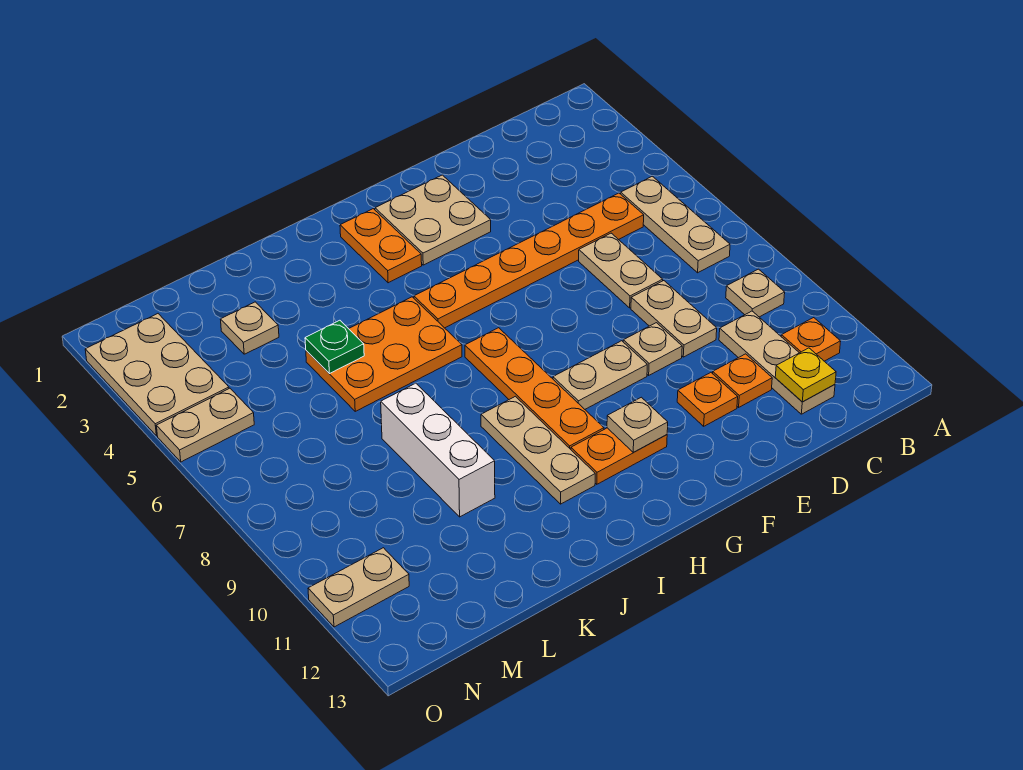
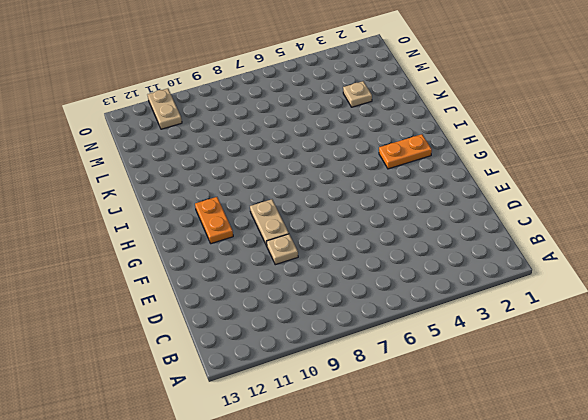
none -> tan 1x3 plate [621,176,730,273]
none -> tan 1x1 plate [726,269,785,317]
none -> orange 1x1 plate [781,318,841,361]

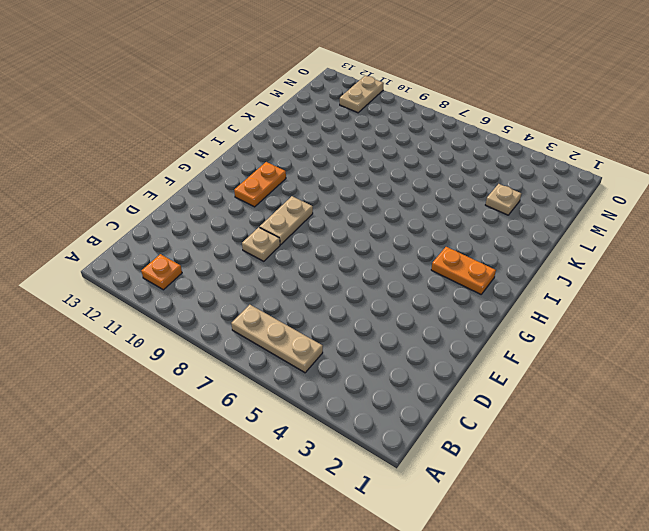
none -> tan 1x1 plate [726,269,785,317]
none -> orange 1x6 plate [414,193,644,328]
none -> tan 1x3 plate [719,311,835,414]

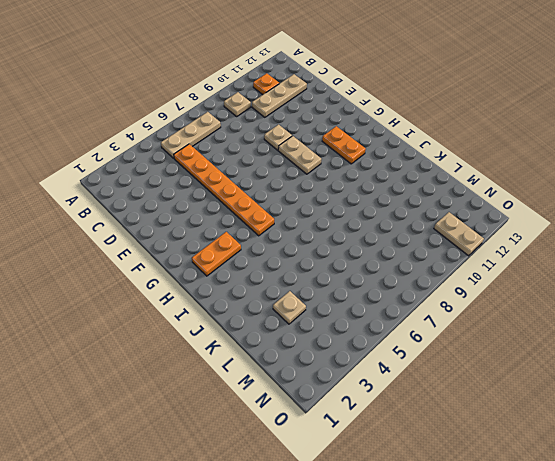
none -> tan 1x2 plate [579,233,663,308]
none -> tan 1x2 plate [631,281,717,357]
none -> orange 1x1 plate [713,354,772,407]

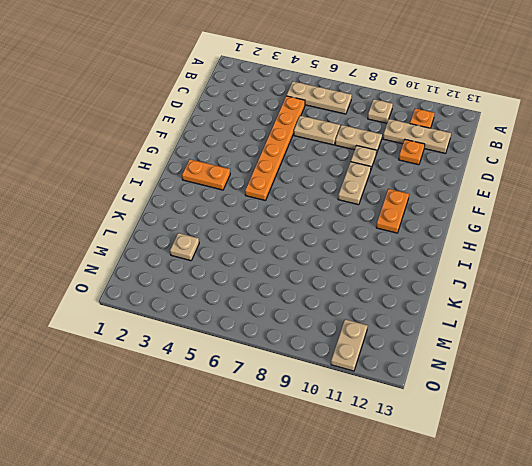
none -> orange 1x1 plate [677,373,738,426]
none -> tan 2x2 plate [375,175,491,265]
none -> orange 1x4 plate [465,328,604,449]

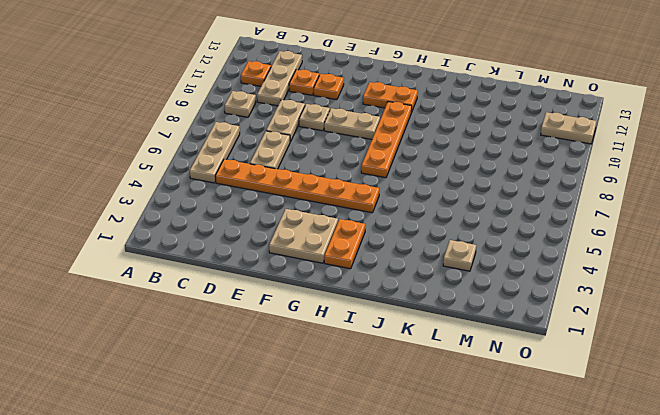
none -> orange 2x3 plate [306,297,462,411]
none -> tan 1x3 plate [481,396,595,504]
none -> white 1x3 brick [381,383,495,517]

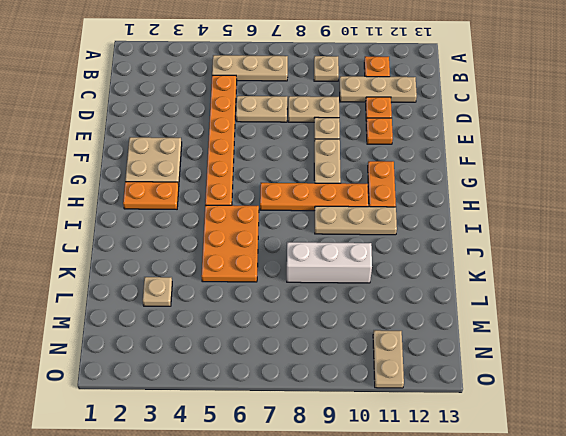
none -> tan 2x3 plate [85,314,229,436]
none -> tan 1x2 plate [156,388,254,462]
none -> yellow 1x1 plate [775,348,836,402]

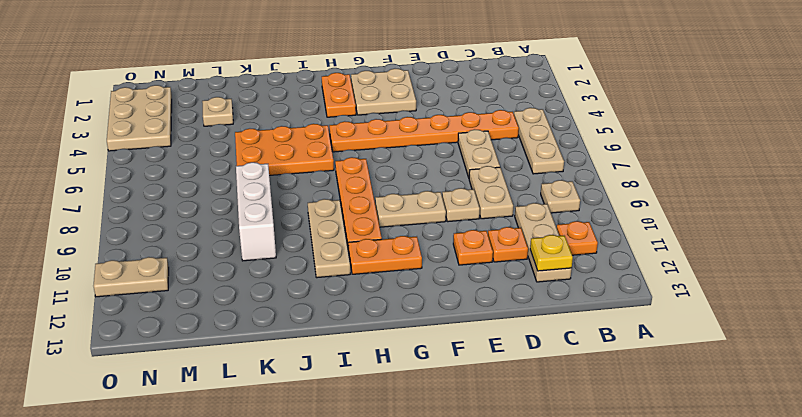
none -> tan 1x2 plate [156,388,254,462]
none -> tan 1x1 plate [607,397,668,452]
none -> green 1x1 plate [305,320,364,374]

